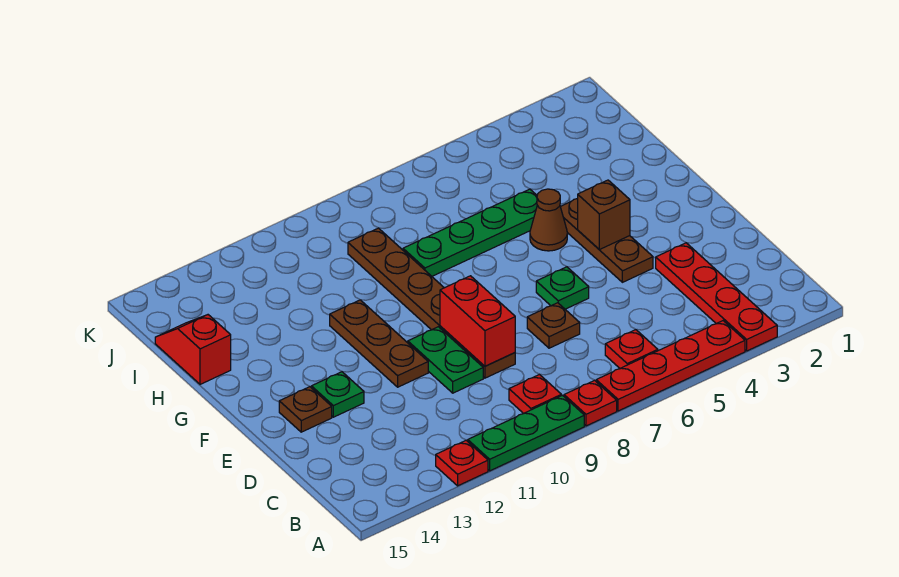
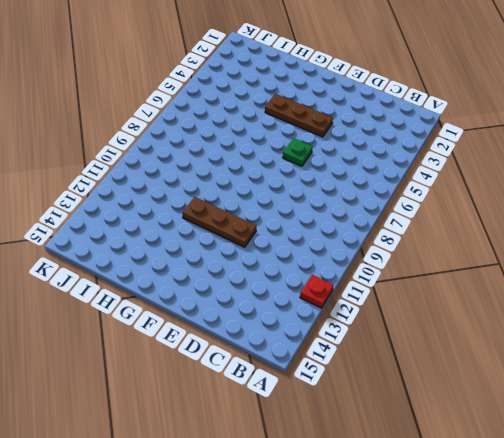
none -> red 1x4 plate [656,243,777,351]
none -> red 1x4 plate [596,321,745,411]
none -> red 1x1 plate [564,380,617,426]

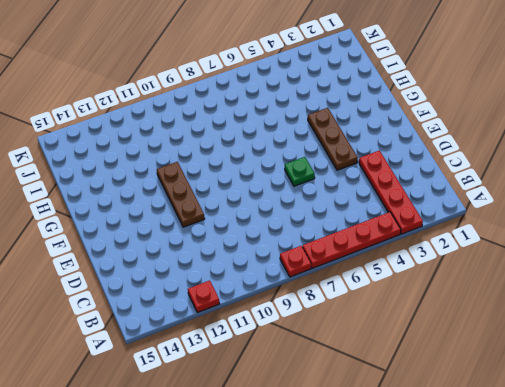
none -> green 1x3 plate [468,395,584,471]
none -> red 1x1 plate [605,330,658,368]
none -> red 1x1 plate [509,374,561,414]

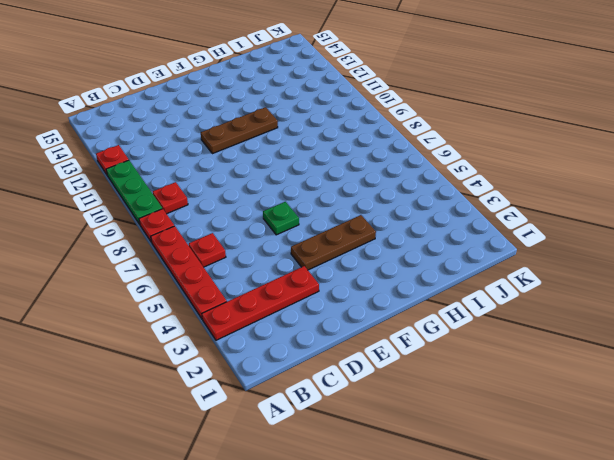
none -> brown 1x1 plate [527,303,580,348]
none -> brown 1x6 plate [348,228,515,378]
none -> green 1x2 plate [408,327,483,393]

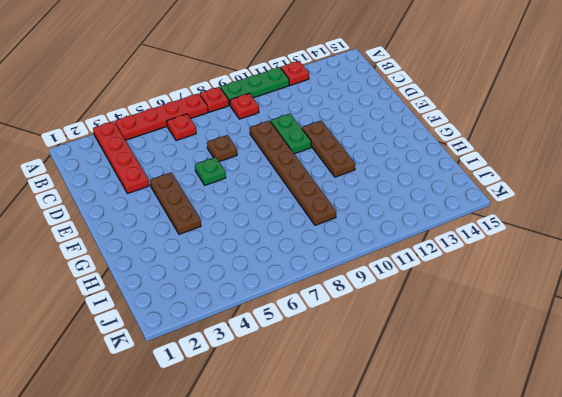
none -> green 1x1 plate [311,372,364,417]
none -> brown 1x1 plate [279,387,332,432]
none -> brown 1x1 cone [530,189,567,251]

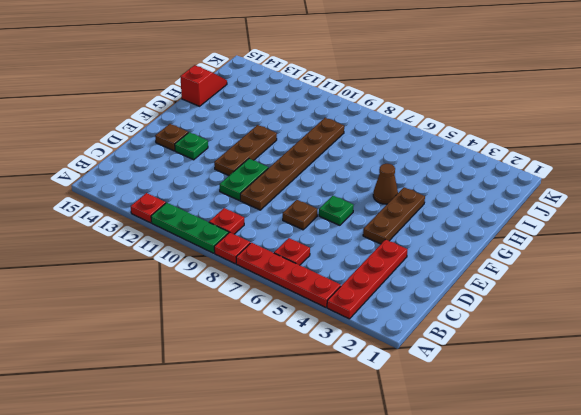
none -> green 1x4 plate [403,189,537,276]
none -> red 1x2 brick [440,276,515,366]
none -> brown 1x1 brick [578,180,630,250]

